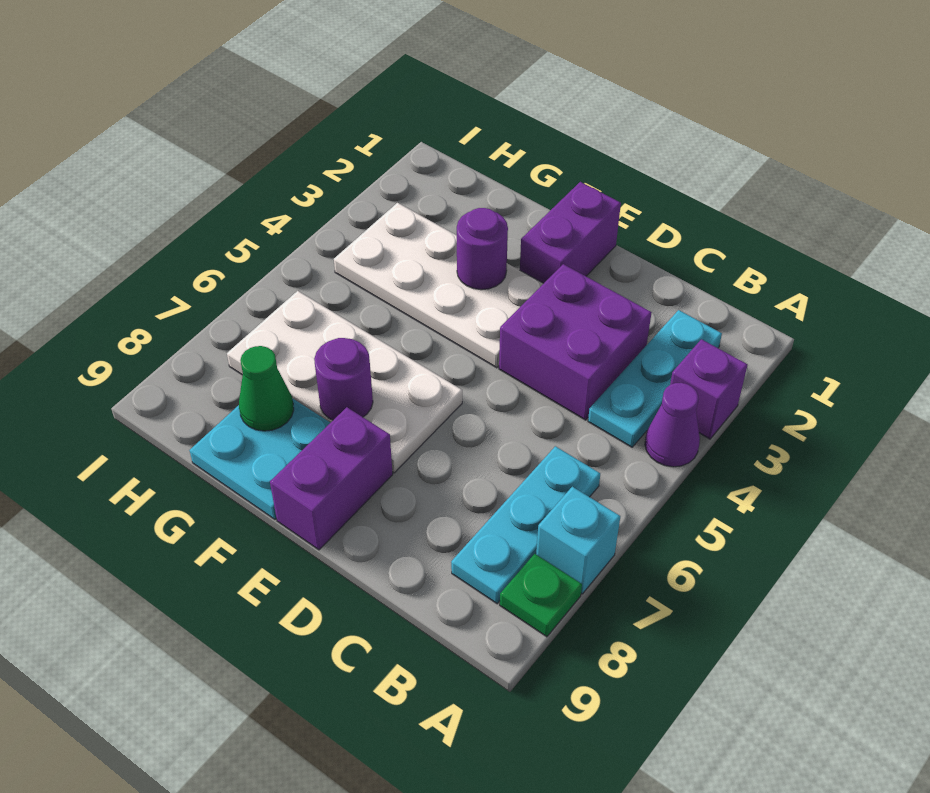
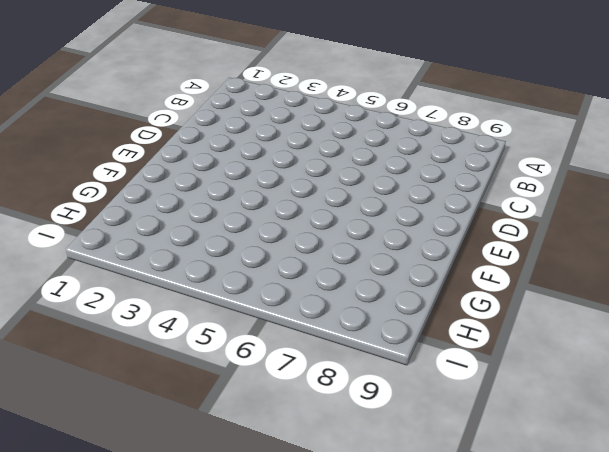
none -> purple 1x1 brick [670,339,748,439]
none -> purple 1x1 cone [645,383,700,467]
none -> cyan 1x1 brick [536,487,620,594]

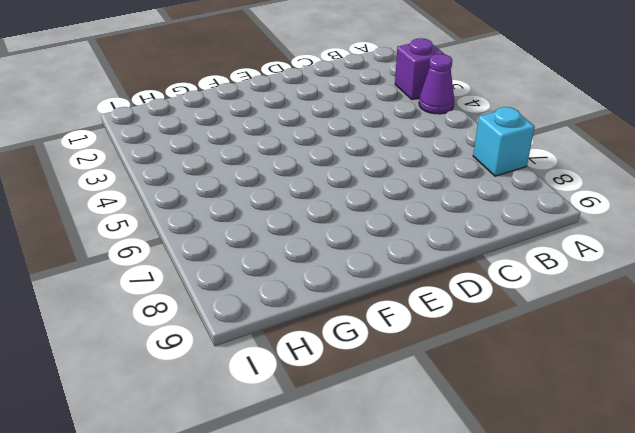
none -> green 1x1 plate [500,554,582,637]
none -> cyan 1x3 plate [588,310,722,447]
none -> cyan 1x3 plate [451,446,600,604]

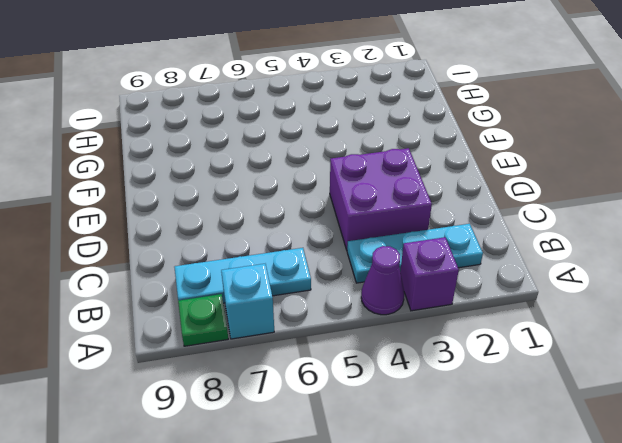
none -> purple 1x2 brick [520,182,621,283]
none -> white 2x4 plate [334,203,544,368]
none -> white 2x4 plate [227,291,462,473]

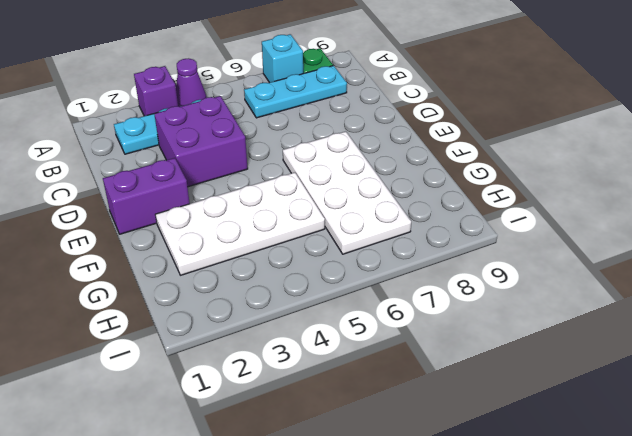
white 2x4 plate [155,172,325,275] -> white 2x4 plate turned to [334,203,544,368]
none -> purple 1x2 brick [270,407,393,550]
none -> cyan 2x2 plate [190,398,330,519]
none -> purple 1x1 round brick [457,208,508,290]

